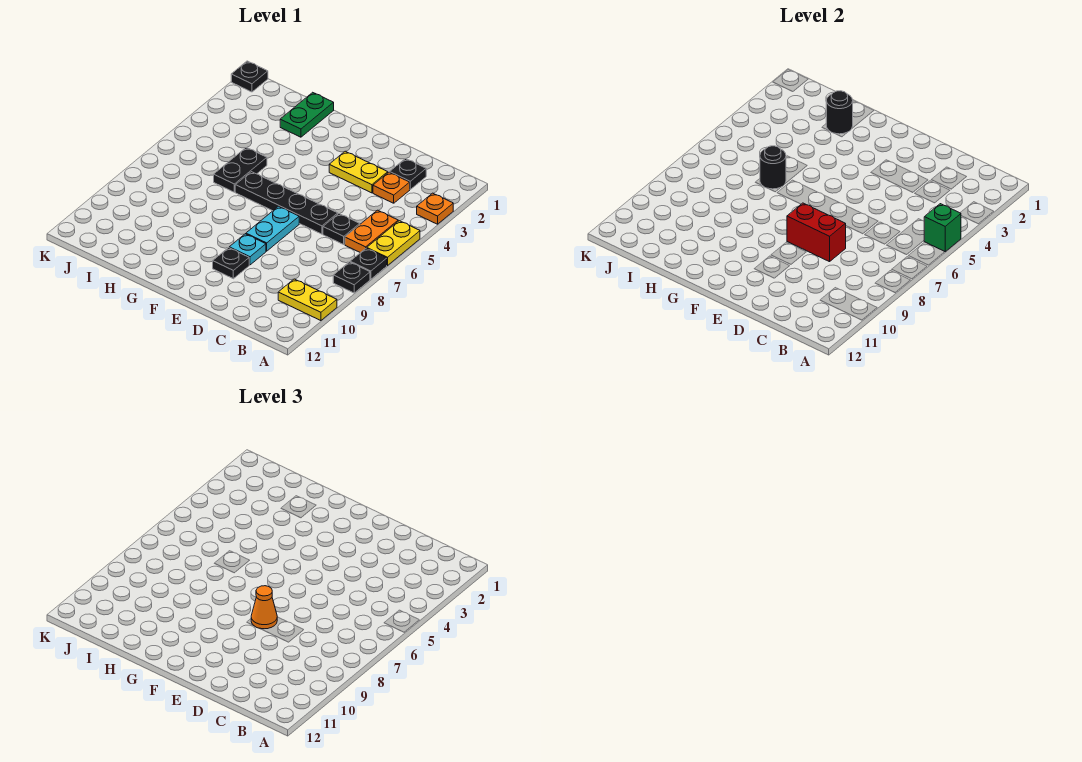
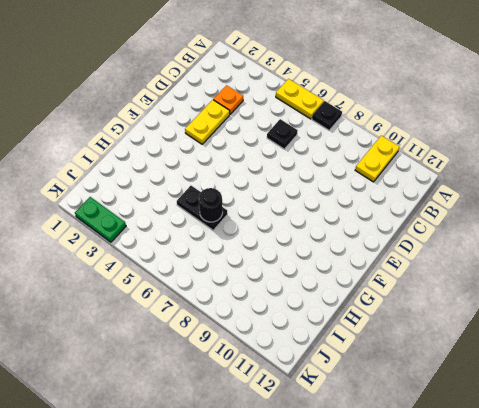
green 1x2 plate [75,197,126,242] -> green 1x2 plate moved to [280,92,334,137]
none -> orange 1x1 plate [417,193,453,224]
none -> black 1x1 plate [333,262,370,293]
none -> orange 1x2 plate [345,210,398,253]

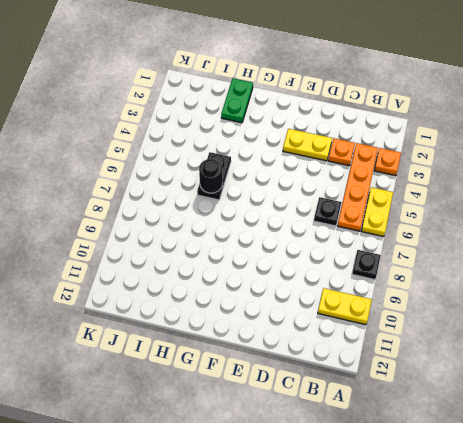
orange 1x4 plate [338,143,378,231] -> orange 1x2 plate [345,210,398,253]
none -> black 1x1 plate [350,248,387,279]
none -> black 1x1 plate [390,159,426,189]
none -> black 1x4 plate [235,172,338,234]

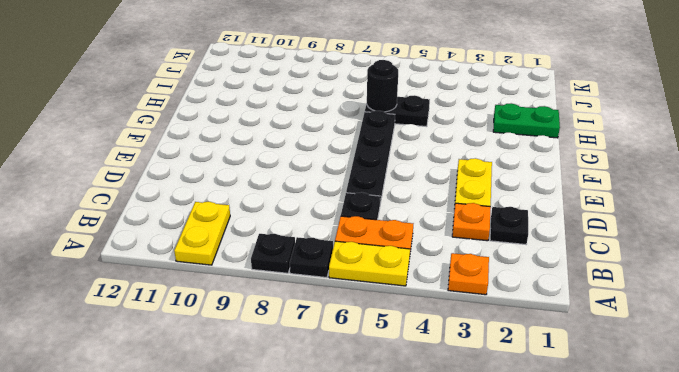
none -> cyan 1x2 plate [246,206,299,251]
none -> cyan 1x1 plate [229,234,266,265]
none -> black 1x1 plate [213,248,249,279]

